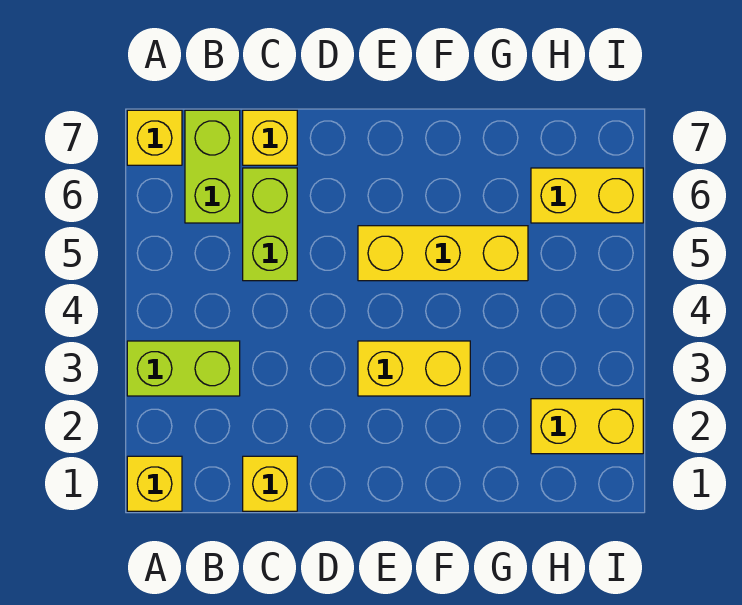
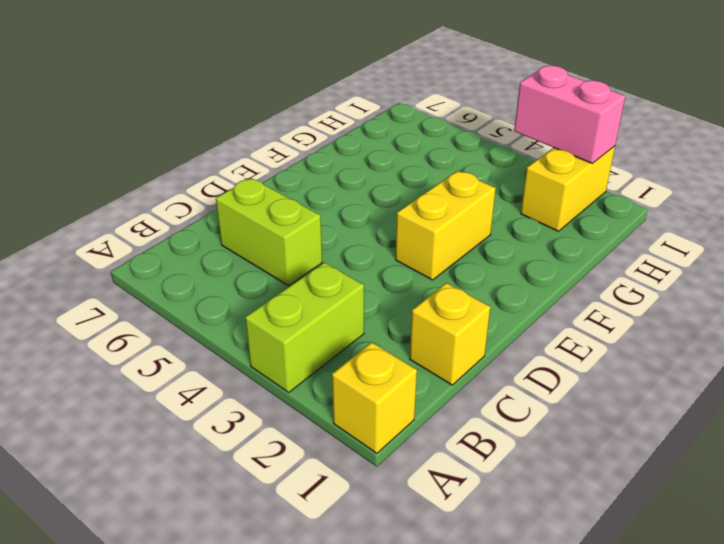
pink 1x2 brick [514,66,625,164] -> none
none -> yellow 1x1 brick [127,110,182,165]
none -> lime 1x2 brick [185,110,240,223]

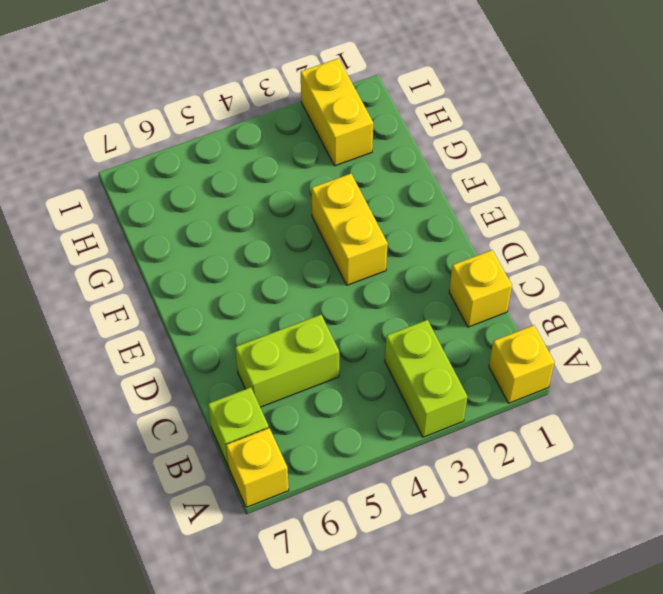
lime 1x1 brick [208,387,269,466] -> lime 1x2 brick [185,110,240,223]
none -> yellow 1x1 brick [243,110,297,165]
none -> yellow 1x3 brick [358,226,528,281]

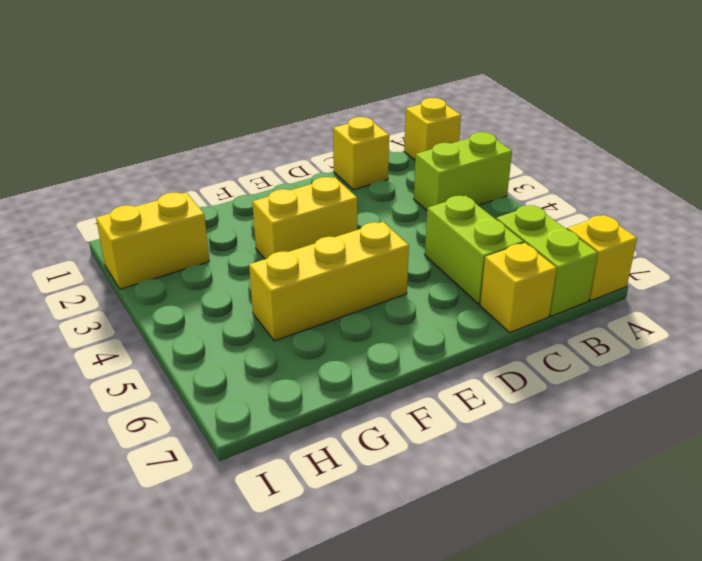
none -> yellow 1x2 brick [531,168,643,223]

